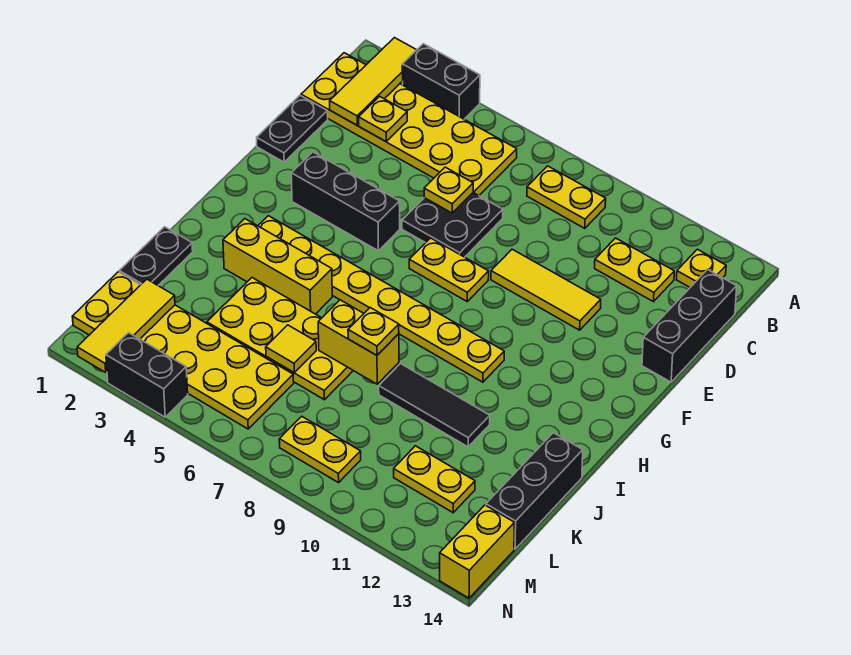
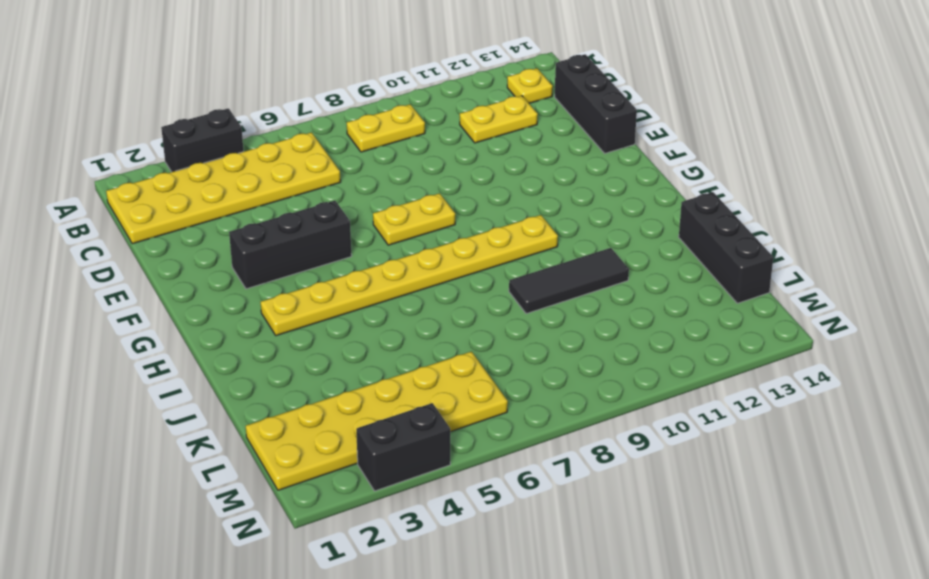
none -> black 1x2 plate [257,95,328,162]
none -> black 2x2 plate [402,193,503,257]
none -> yellow 1x3 tile [491,249,601,330]

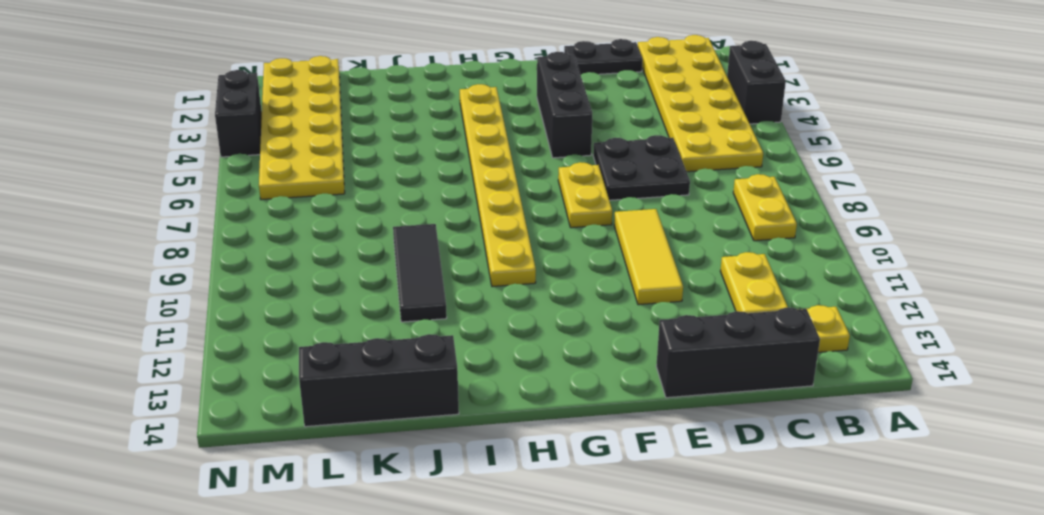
none -> yellow 1x3 brick [223,219,332,314]
none -> black 1x2 plate [119,227,193,285]
none -> yellow 2x4 plate [207,278,353,400]

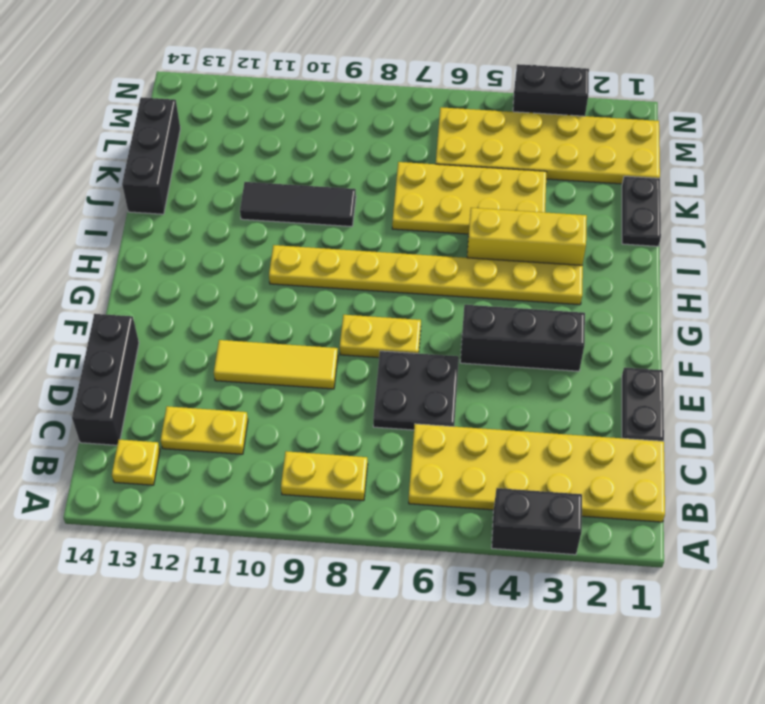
none -> yellow 1x2 plate [394,446,475,513]
none -> yellow 1x2 plate [279,416,361,483]
none -> yellow 1x2 brick [440,505,515,598]

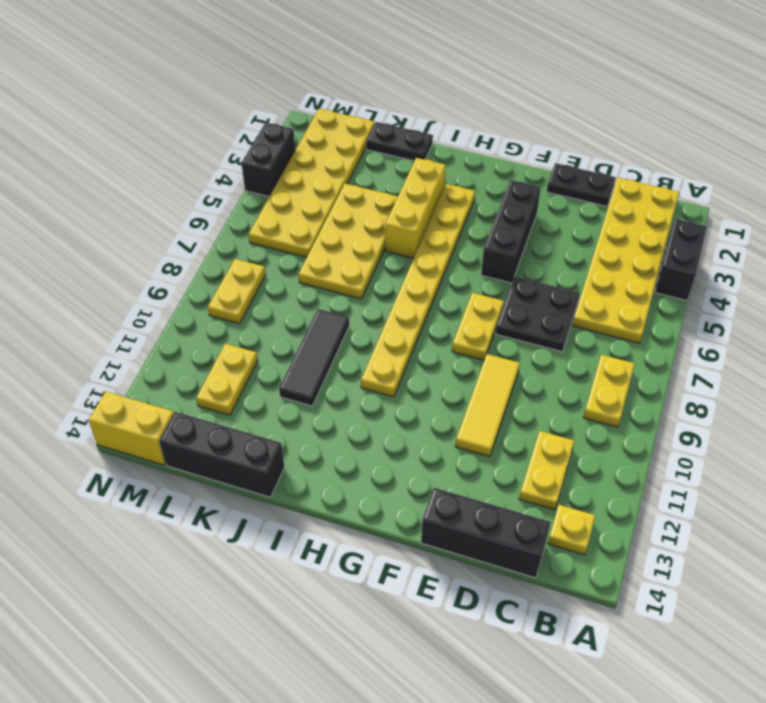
none -> yellow 1x3 tile [330,38,416,125]
none -> yellow 1x1 plate [359,96,407,141]
none -> yellow 1x1 plate [424,167,473,213]

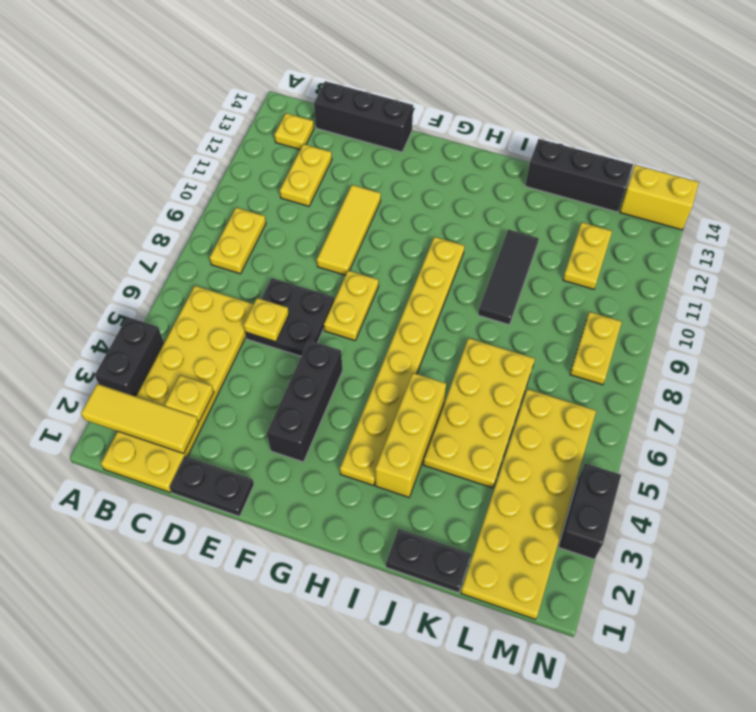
none -> yellow 1x2 brick [318,300,399,384]
none -> yellow 1x1 tile [266,325,316,372]
none -> yellow 1x3 tile [77,279,175,372]

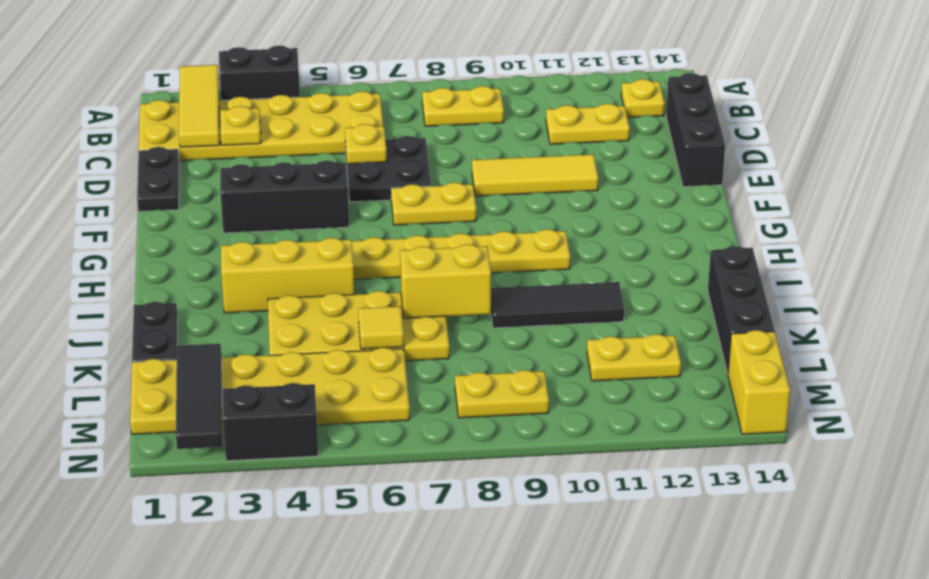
black 1x3 tile [176,344,222,449] -> yellow 1x3 tile [77,279,175,372]
none -> yellow 1x1 plate [348,308,399,355]

